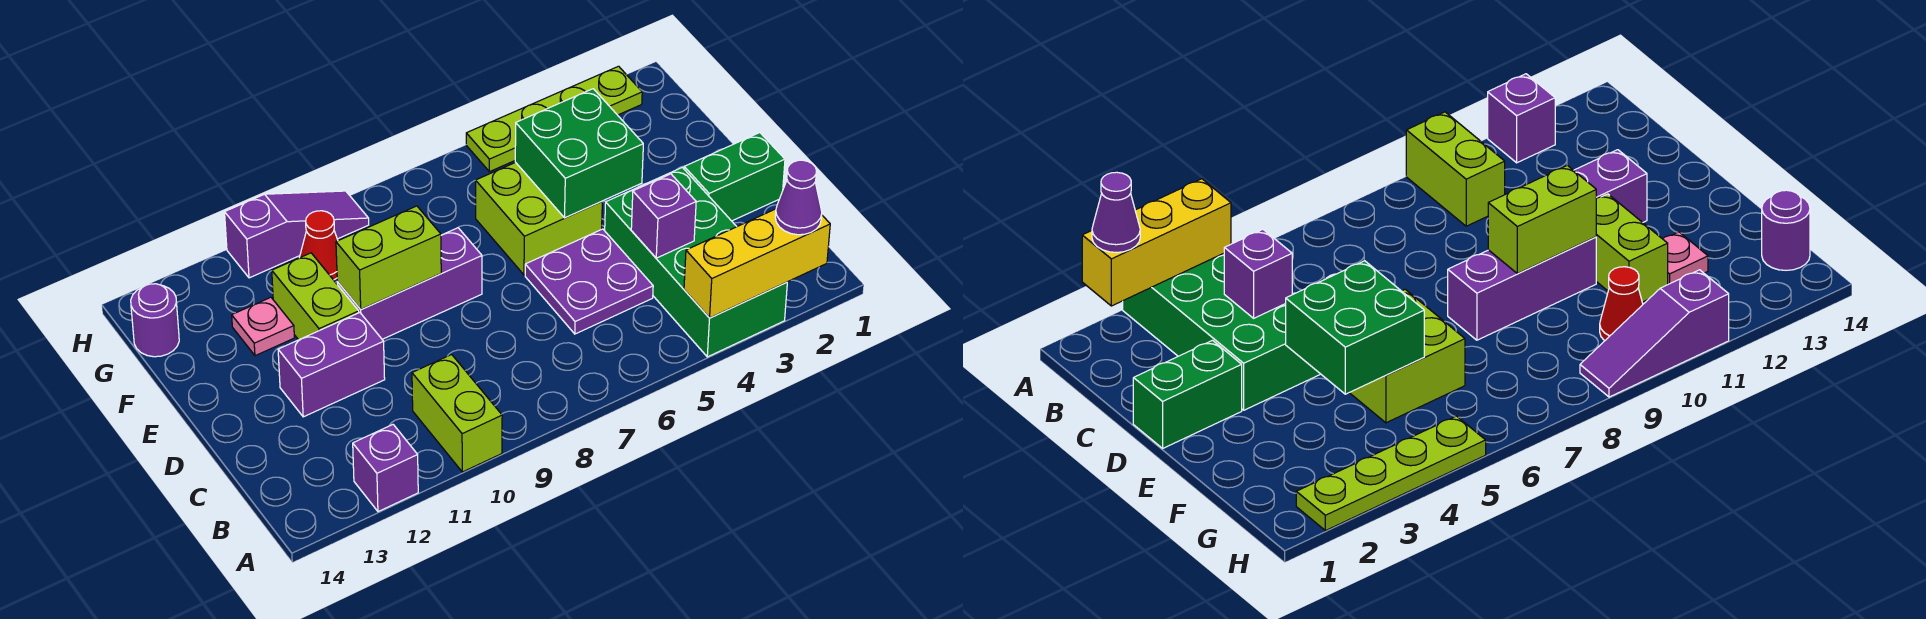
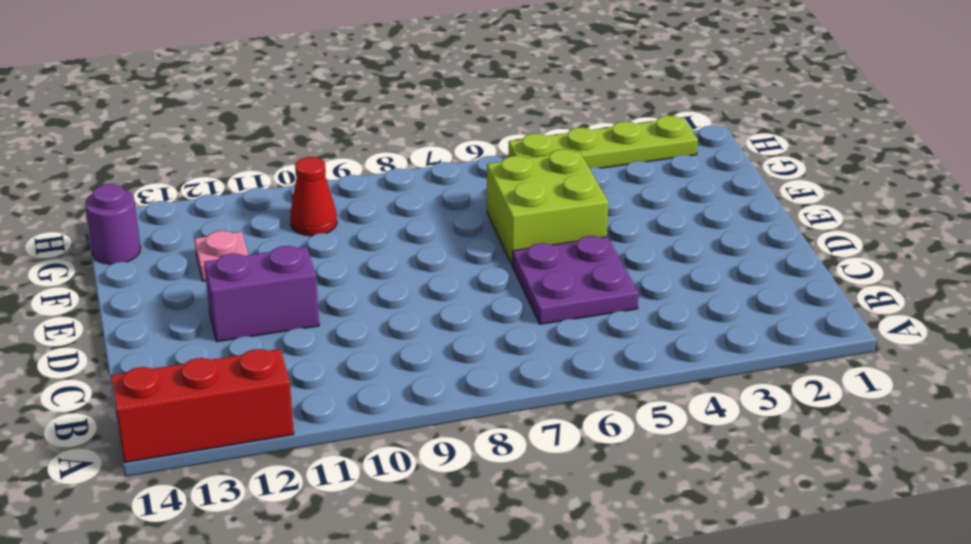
red 1x3 brick [111,349,294,463] -> purple 1x1 brick [353,425,418,512]
none -> green 2x4 brick [605,167,787,357]
none -> lime 1x2 brick [412,355,502,472]
none -> green 1x2 brick [684,133,785,221]

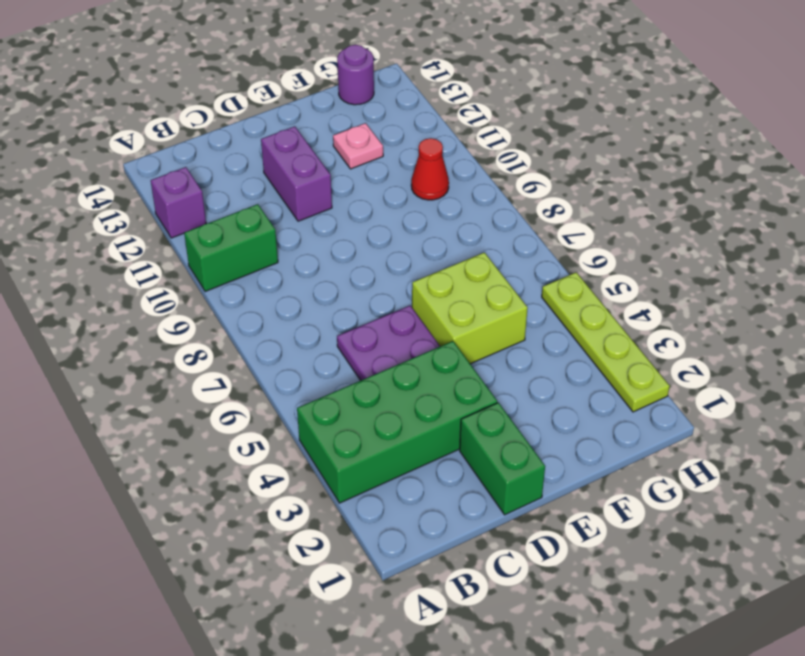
green 1x2 brick [184,204,278,292] -> lime 1x2 brick [412,355,502,472]
none -> purple 1x3 brick [337,228,482,339]
none -> lime 1x2 brick [272,253,359,340]
none -> purple 1x3 slope [225,191,369,278]

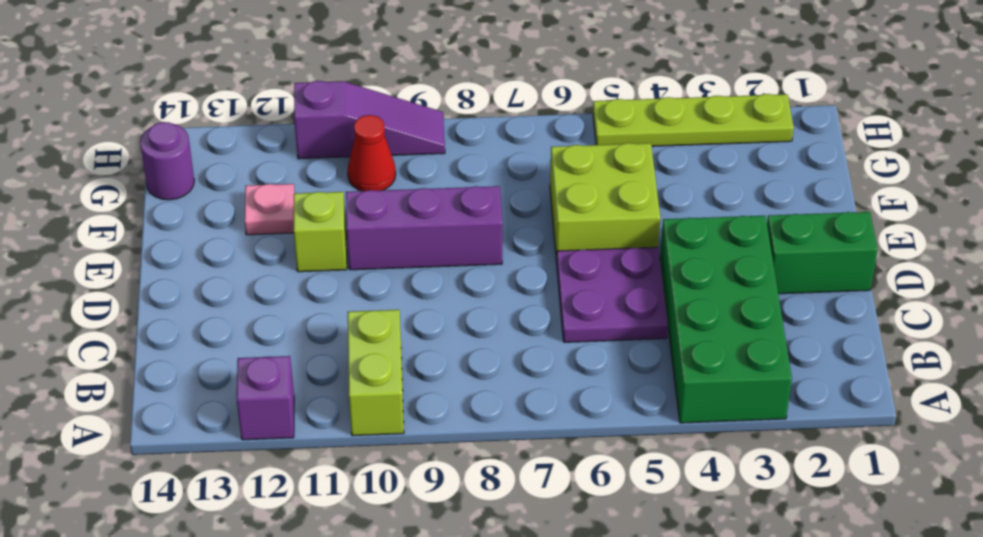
lime 1x1 brick [294,192,347,272] -> lime 1x2 brick [272,253,359,340]
none -> purple 1x2 brick [278,313,385,417]
none -> yellow 1x3 brick [684,209,830,318]
none -> purple 1x1 brick [631,174,696,258]

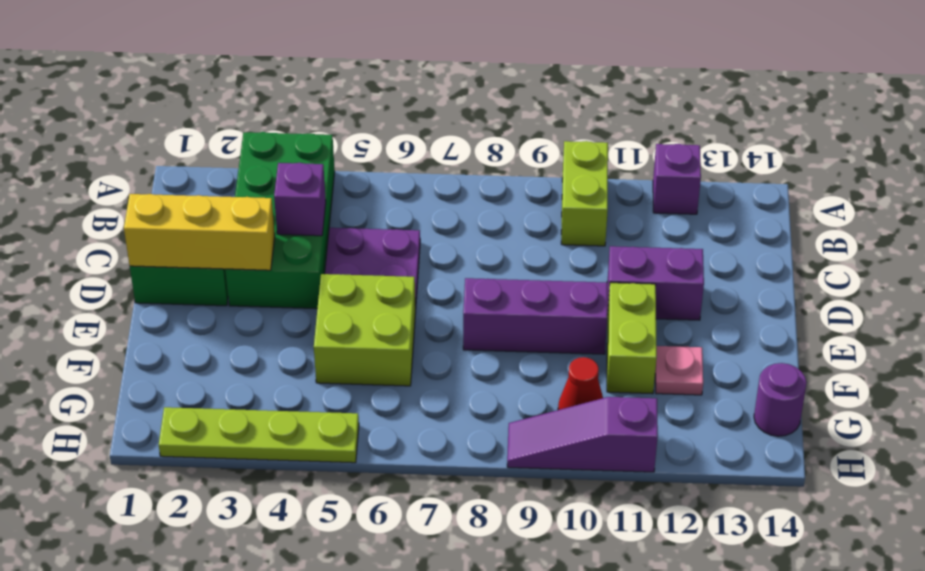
yellow 1x3 brick [124,194,275,270] -> yellow 1x3 brick moved to [684,209,830,318]
none -> green 2x2 brick [515,89,643,218]
none -> lime 1x2 brick [336,206,441,309]
none -> purple 1x1 cone [775,160,822,235]

